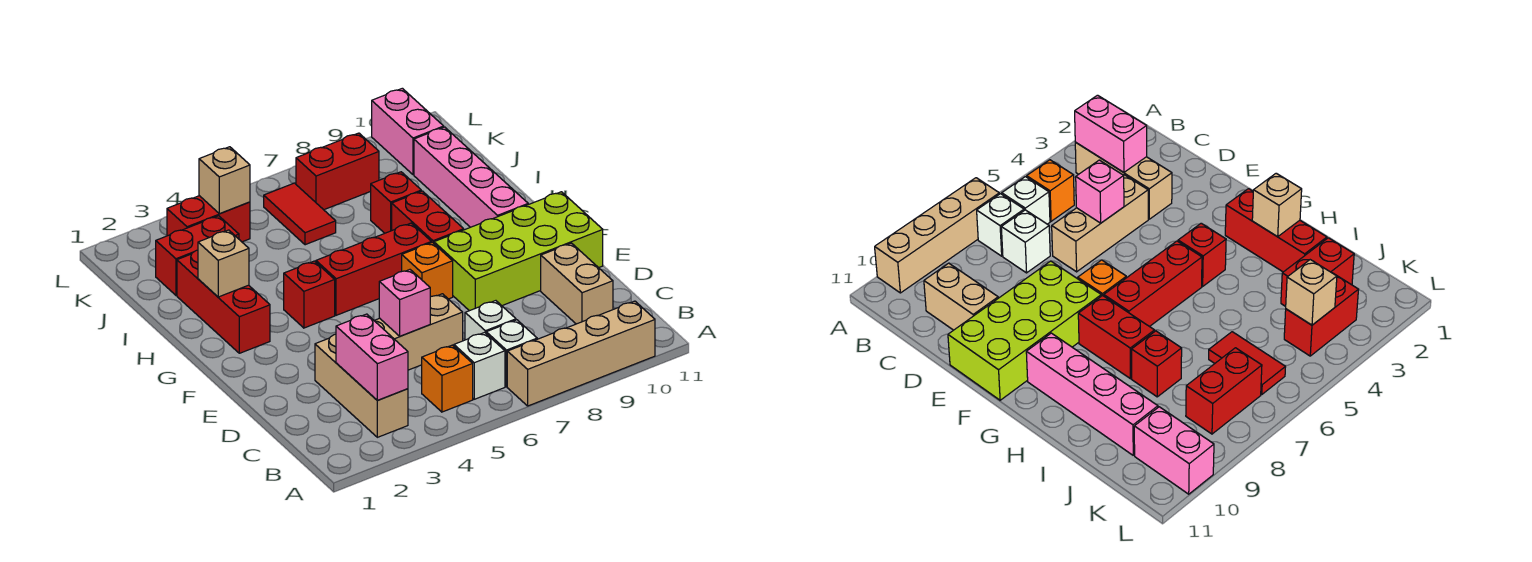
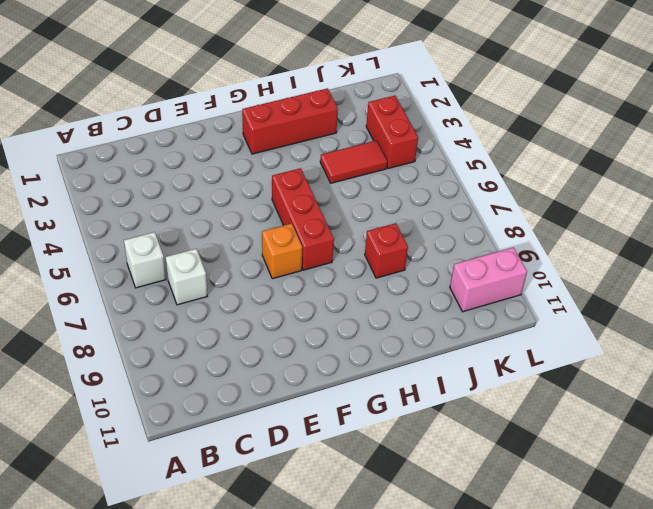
red 1x2 tile [320,141,387,183] -> red 1x2 tile moved to [264,183,336,245]
none -> tan 1x4 brick [507,301,655,406]
none -> tan 1x3 brick [315,334,408,437]
none -> orange 1x1 brick [422,345,473,412]

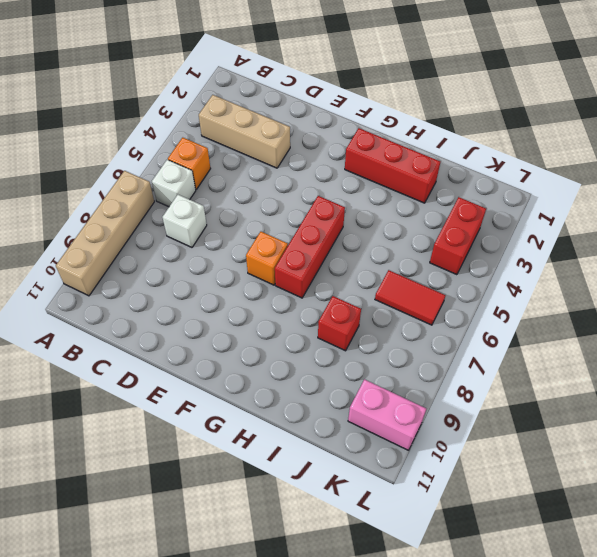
none -> white 1x1 brick [486,320,537,387]
none -> tan 1x2 brick [541,243,613,324]
none -> tan 1x3 brick [374,294,463,370]

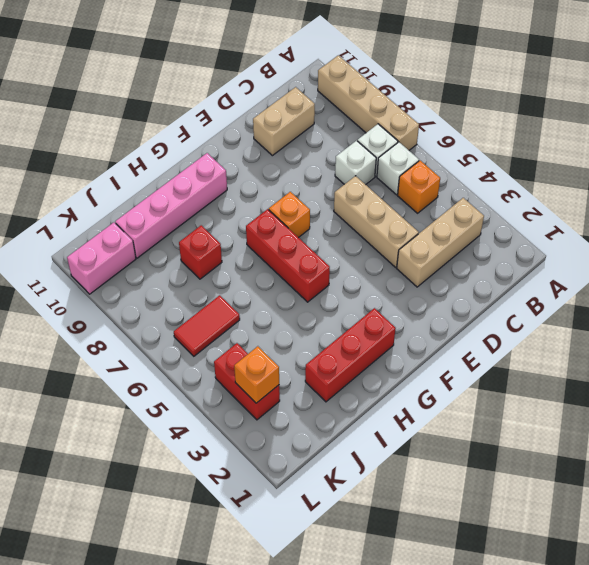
orange 1x1 brick [234,346,279,403] -> none
none -> lime 2x4 brick [434,192,603,311]
none -> red 1x1 brick [284,261,335,328]
none -> red 1x2 brick [392,191,464,243]

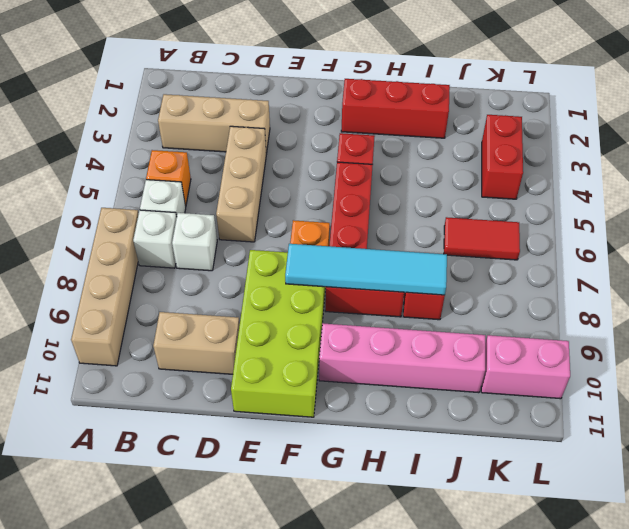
cyan 1x4 tile [285,244,447,295] -> none
none -> red 1x2 brick [156,216,239,295]
none -> red 1x2 brick [296,133,379,210]
none -> pink 1x2 brick [336,314,408,400]

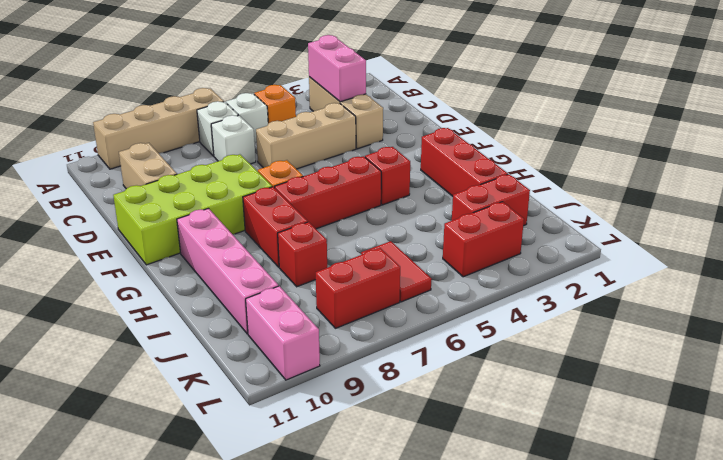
none -> pink 1x1 brick [379,270,430,336]
none -> tan 1x1 brick [198,230,249,297]
none -> tan 1x1 brick [199,147,250,214]

